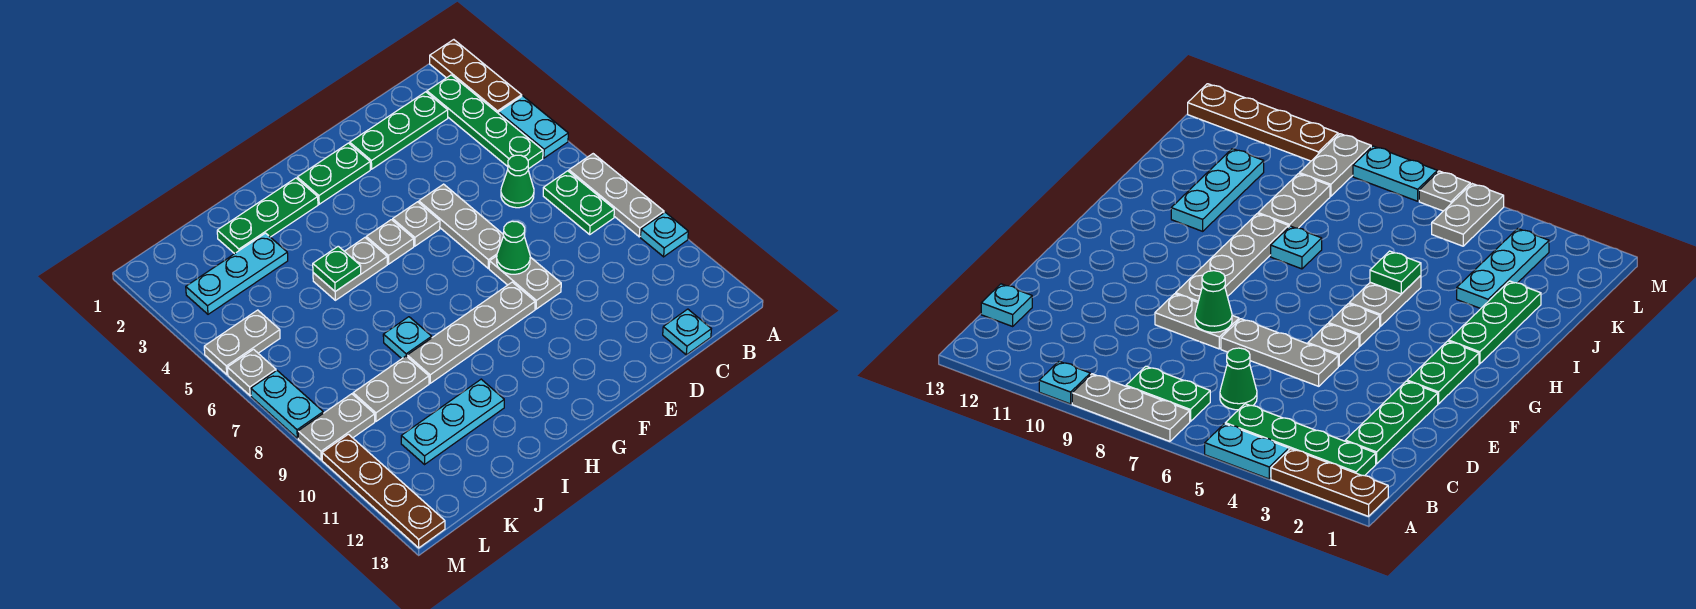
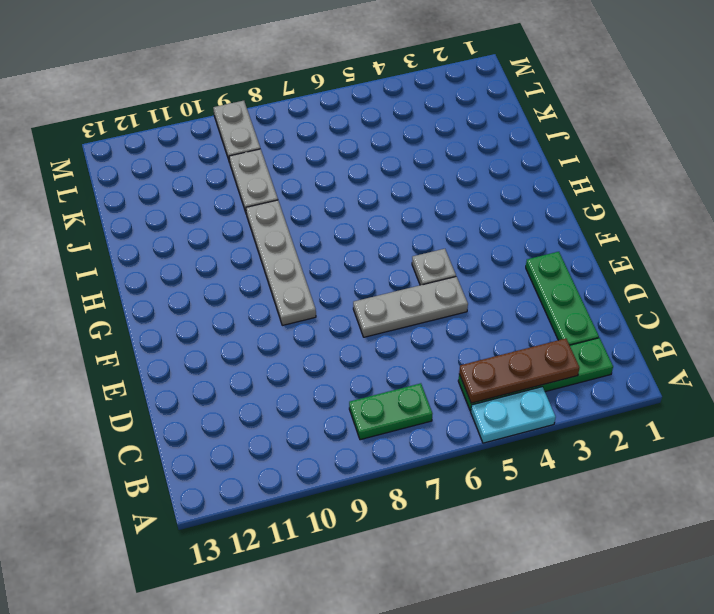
brown 1x3 plate [459,339,579,403] -> brown 1x3 plate moved to [430,40,522,114]
none -> grey 1x3 plate [569,154,664,237]
none -> cyan 1x1 plate [641,212,688,257]
none -> green 1x1 cone [501,155,534,208]

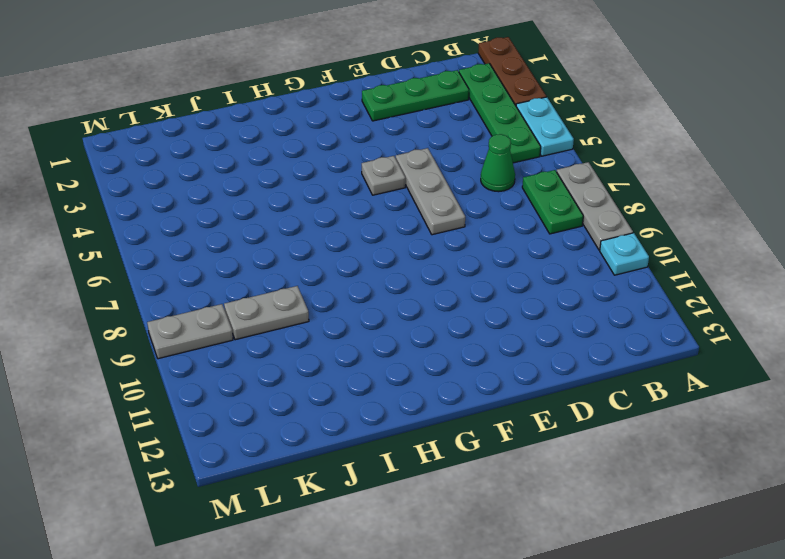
none -> cyan 1x1 plate [663,309,711,355]
none -> grey 1x2 plate [489,256,561,309]
none -> green 1x2 plate [297,143,370,204]

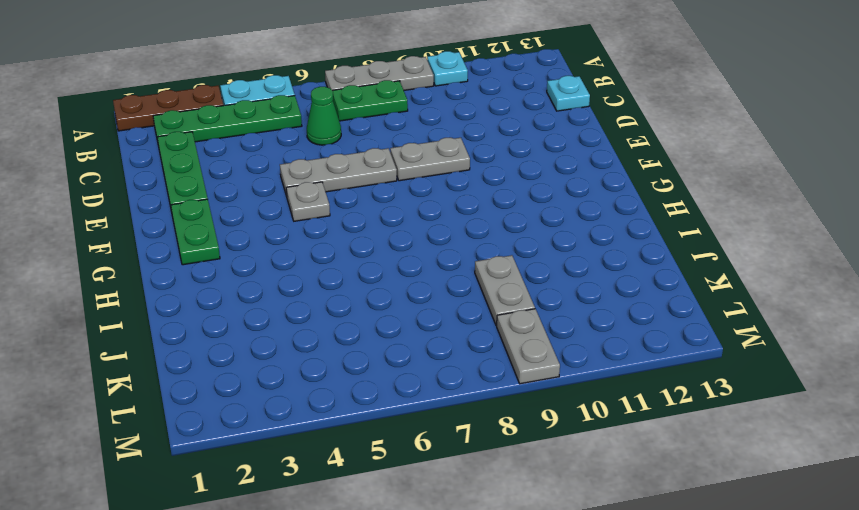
none -> grey 1x4 plate [407,282,535,383]
none -> grey 1x1 plate [366,220,414,264]
none -> green 1x3 plate [217,178,318,254]

